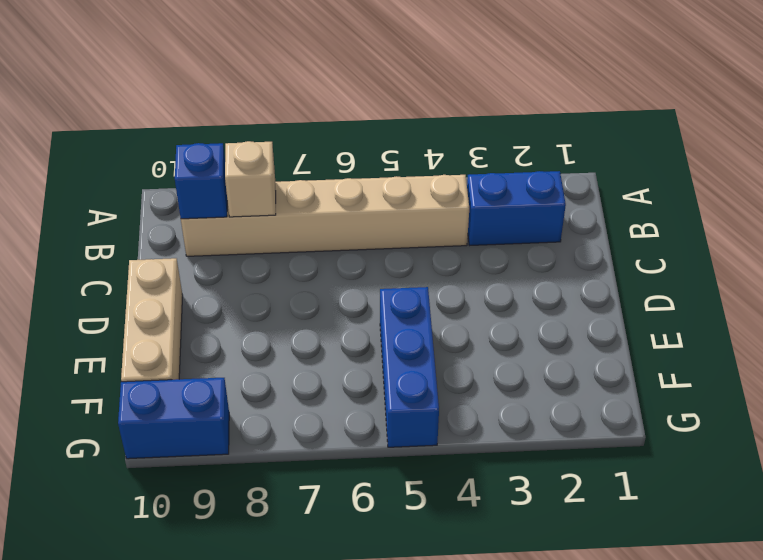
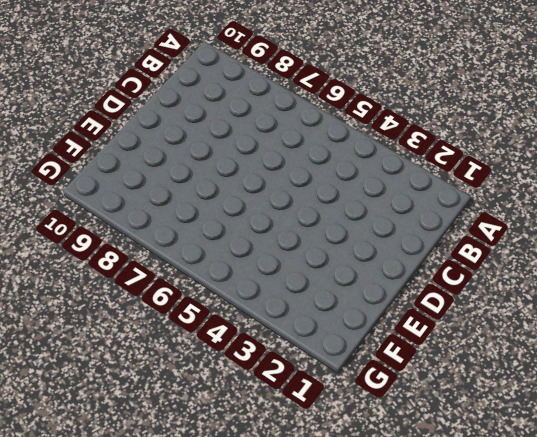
none -> blue 1x2 brick [467,171,566,245]
none -> tan 1x6 brick [181,175,469,256]

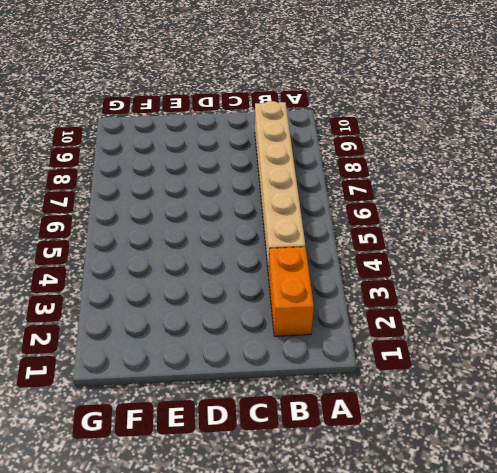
orange 1x2 brick [269,247,314,336] -> blue 1x2 brick [467,171,566,245]
none -> tan 1x3 brick [121,258,183,382]
none -> blue 1x3 brick [380,287,439,447]

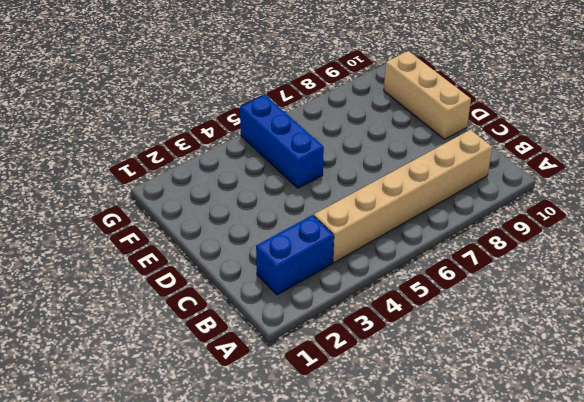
none -> blue 1x2 brick [118,378,229,459]
none -> tan 1x1 brick [225,141,276,217]

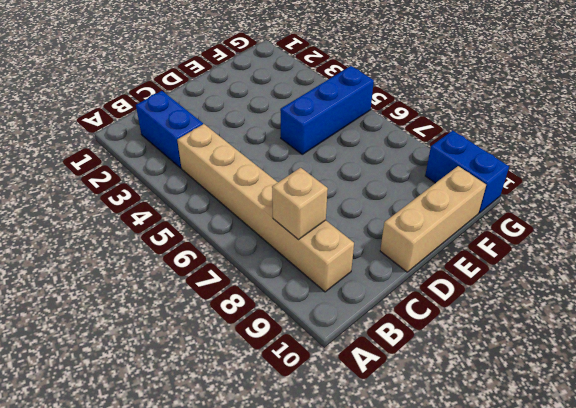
none -> blue 1x1 brick [175,143,227,219]

